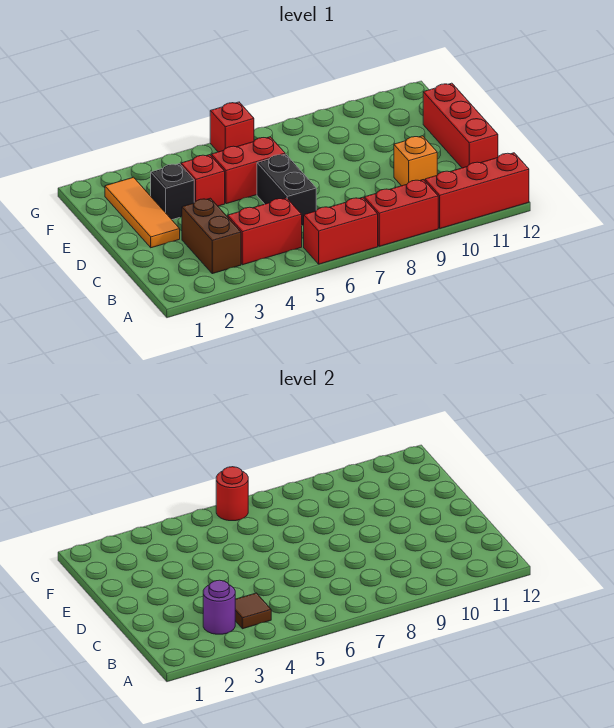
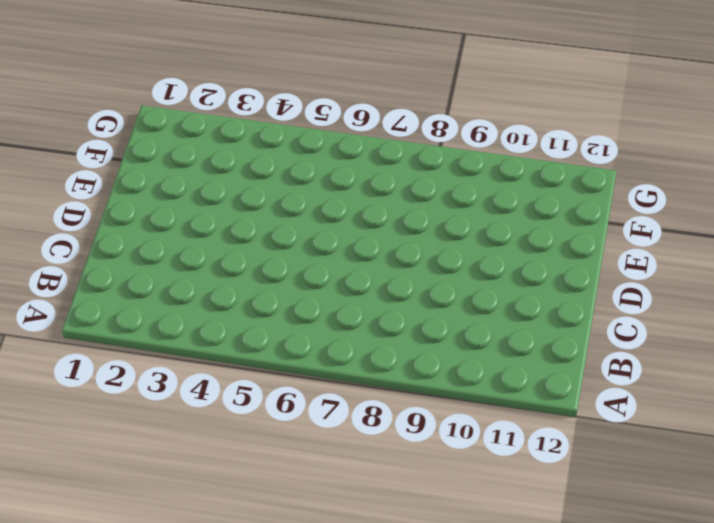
none -> red 1x2 brick [304,197,378,264]
none -> red 1x2 brick [364,180,438,246]
none -> red 1x3 brick [425,153,529,228]

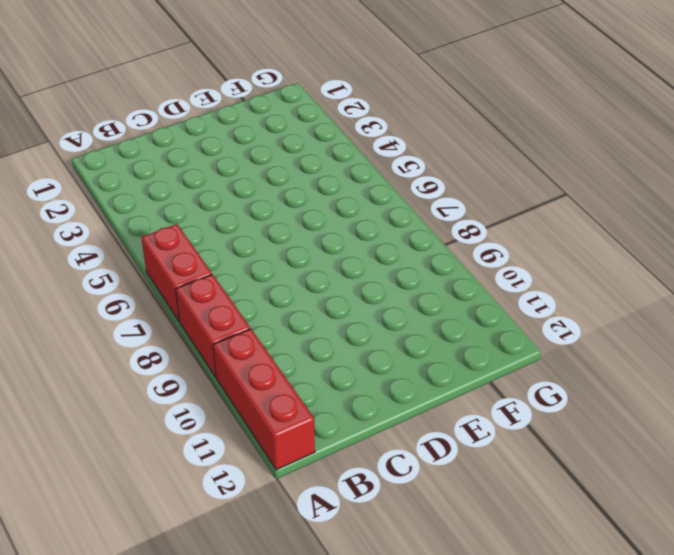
none -> brown 1x2 brick [182,198,241,274]
none -> red 1x2 brick [228,198,302,265]
none -> black 1x2 brick [257,154,316,225]

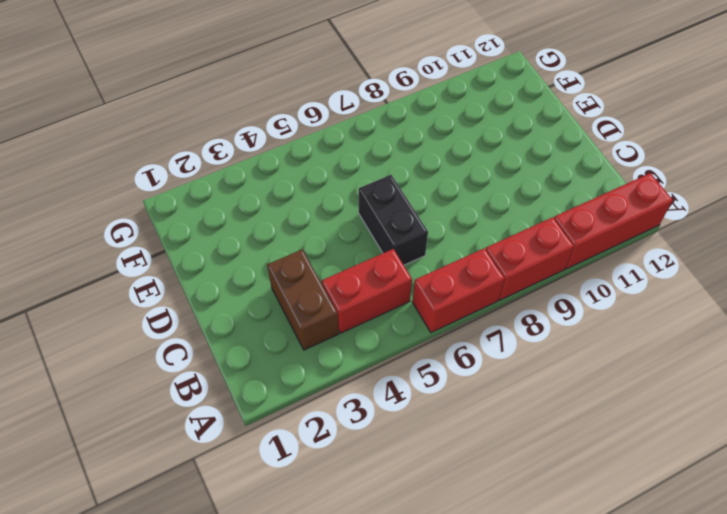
none -> orange 1x1 brick [394,136,437,186]
none -> red 1x3 brick [423,83,498,168]
none -> orange 1x3 tile [105,177,180,248]

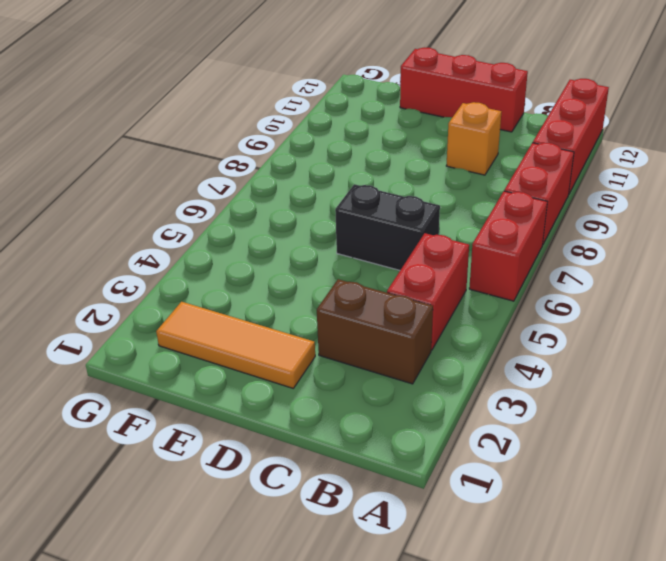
none -> black 1x1 brick [151,163,194,220]
none -> red 1x1 brick [181,155,225,206]
none -> red 1x2 brick [211,137,285,204]

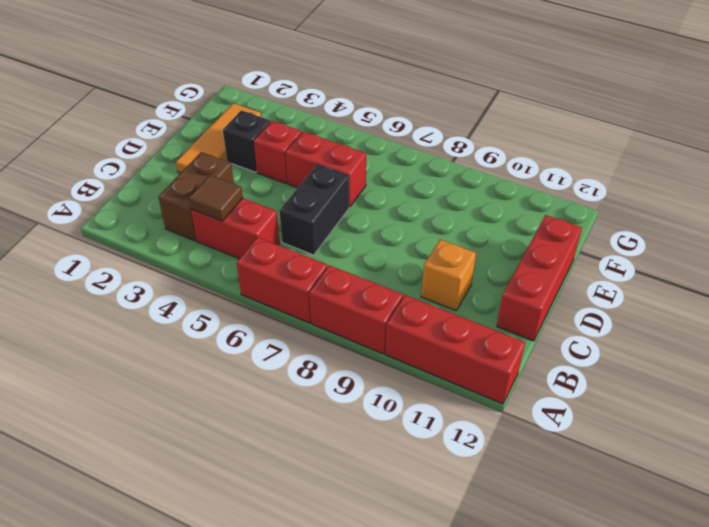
none -> red 1x1 brick [210,102,254,152]
none -> purple 1x1 round brick [203,580,235,634]
none -> red 1x1 round brick [216,467,248,521]

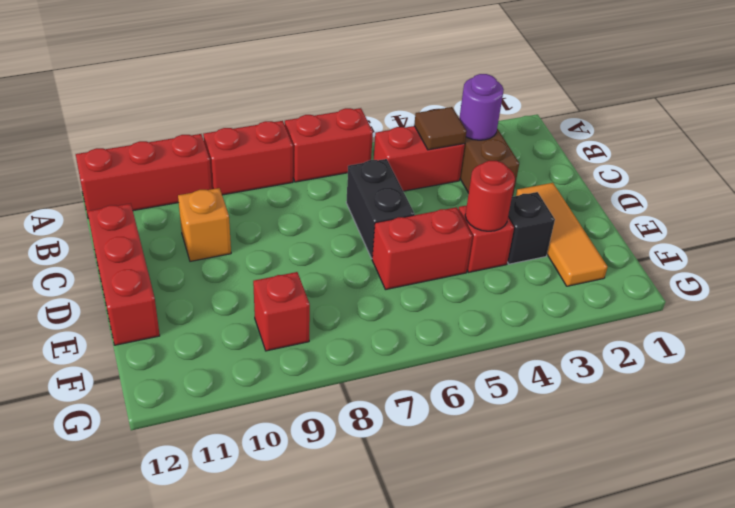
red 1x1 round brick [465,161,515,231] -> red 1x1 round brick moved to [216,467,248,521]
red 1x1 brick [253,272,310,351] -> red 1x1 brick moved to [210,102,254,152]

